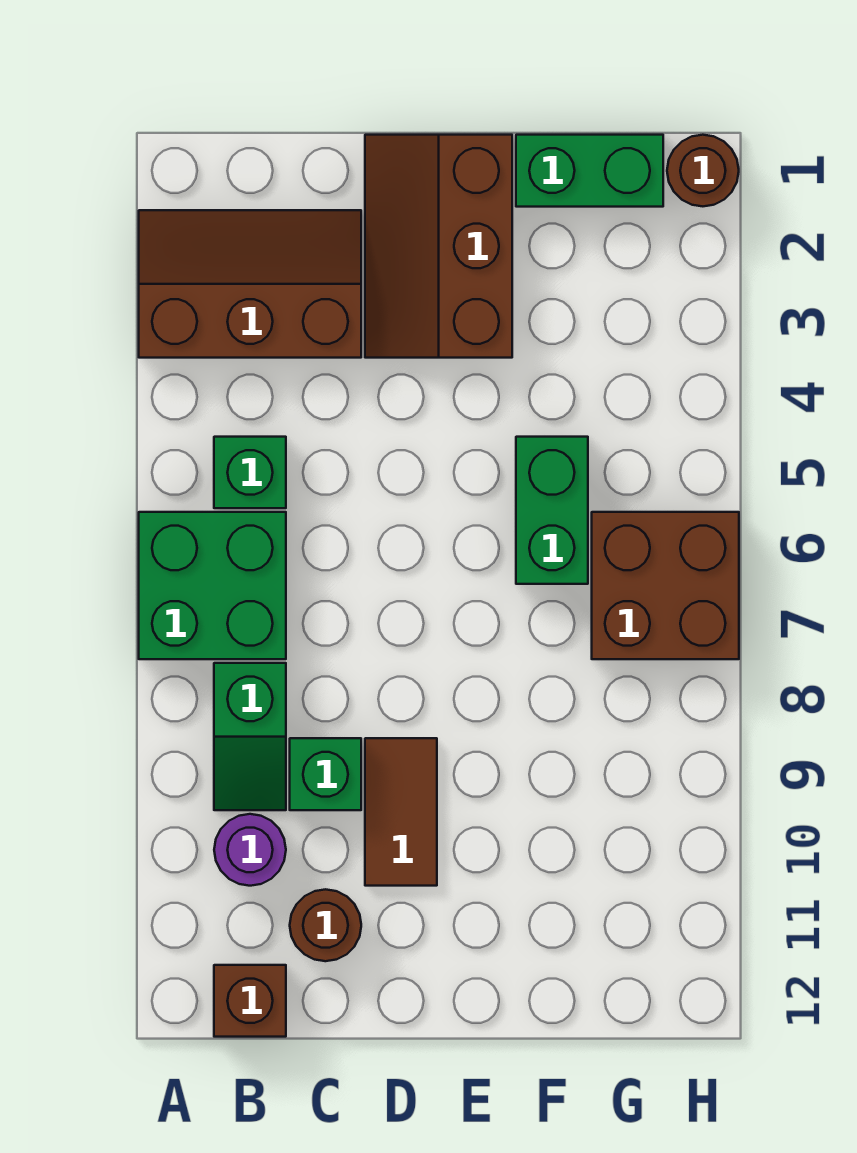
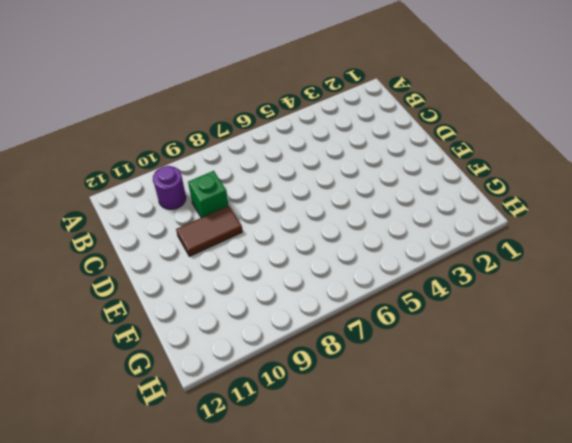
none -> brown 2x3 slope [139,210,361,358]
none -> green 2x2 brick [139,512,286,659]
none -> green 1x1 brick [214,437,286,508]

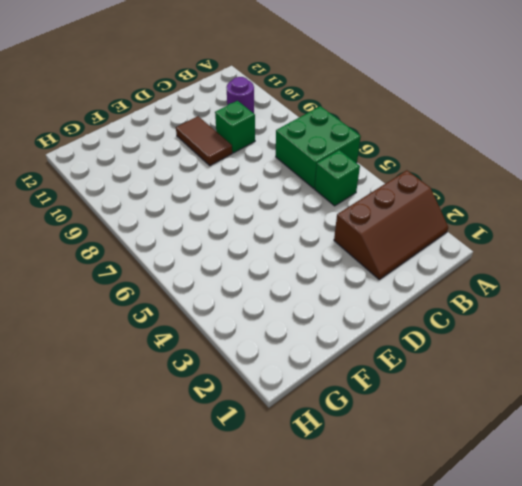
none -> green 1x2 slope [214,663,286,810]
none -> brown 1x1 brick [214,965,286,1037]
none -> brown 1x1 round brick [290,889,361,961]

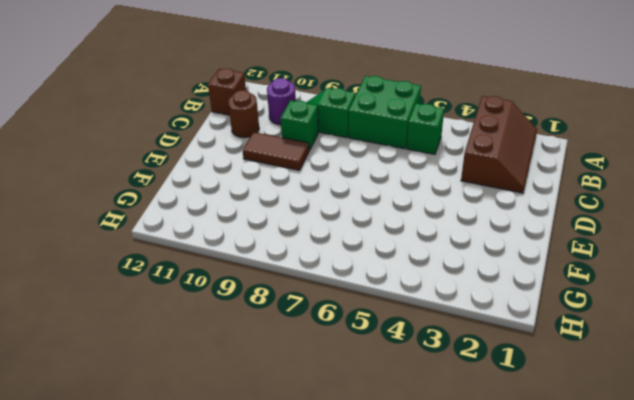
none -> brown 2x3 slope [365,135,512,358]
none -> green 1x2 brick [516,135,663,207]
none -> green 1x2 brick [516,437,588,584]

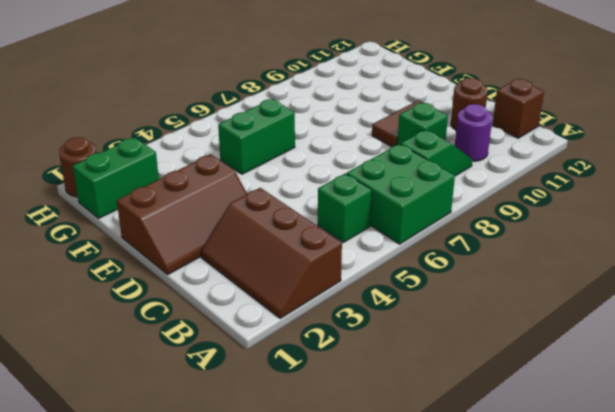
green 1x2 brick [73,138,159,218] -> green 1x2 brick turned to [516,135,663,207]
none -> brown 2x2 brick [592,512,739,659]

